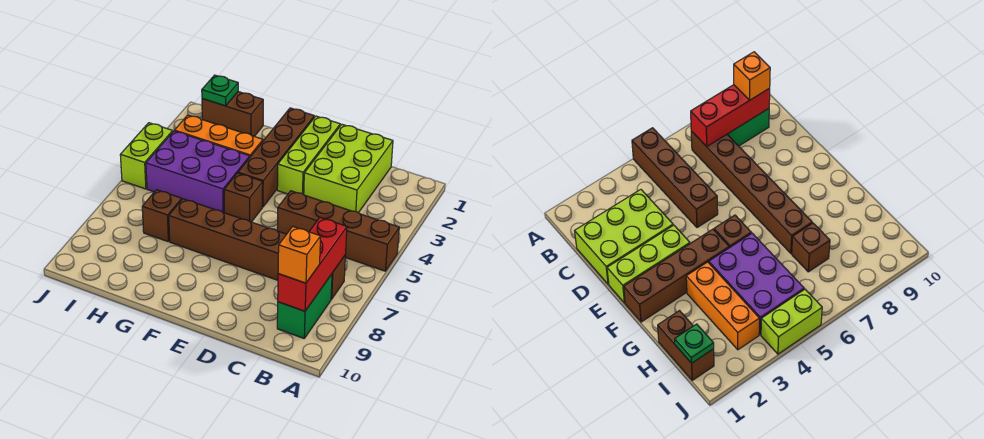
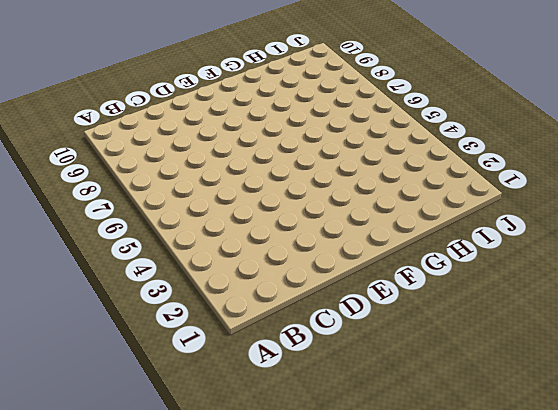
none -> brown 1x4 brick [277,191,399,271]
none -> brown 1x6 brick [169,199,345,299]
none -> green 1x2 brick [277,274,332,338]

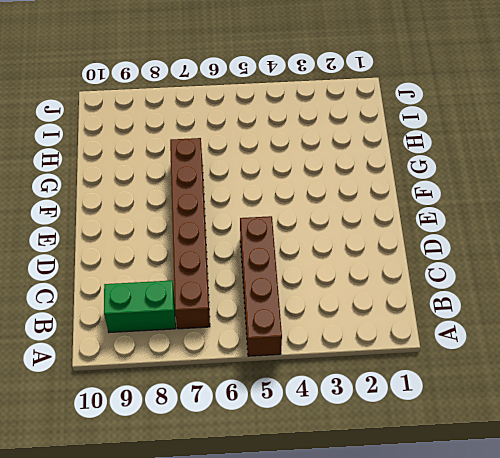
none -> lime 2x3 brick [304,124,393,213]
none -> lime 1x3 brick [277,116,340,194]
none -> brown 1x4 brick [238,108,314,207]

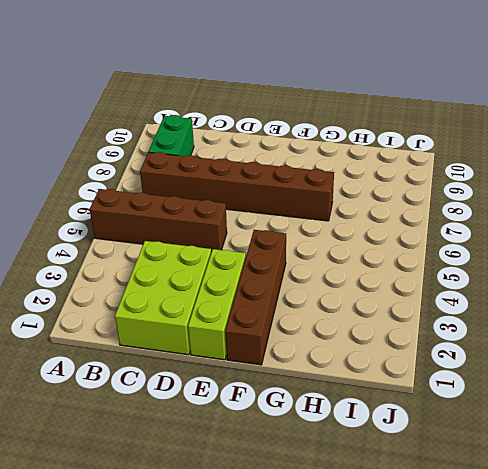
none -> brown 1x1 brick [224,173,263,222]
none -> orange 1x3 brick [175,115,263,157]
none -> purple 2x3 brick [146,131,250,213]

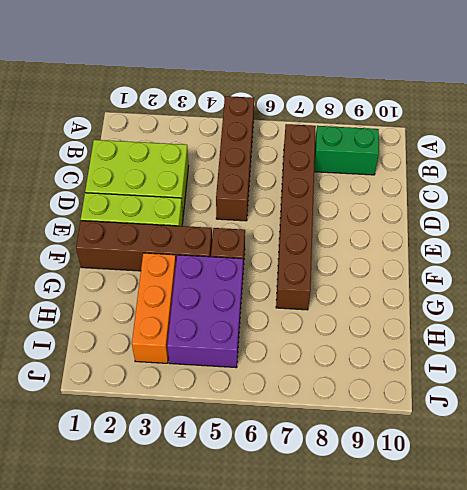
none -> brown 1x2 brick [202,92,263,136]
none -> brown 1x1 brick [142,190,181,241]
none -> lime 1x2 brick [120,123,173,189]

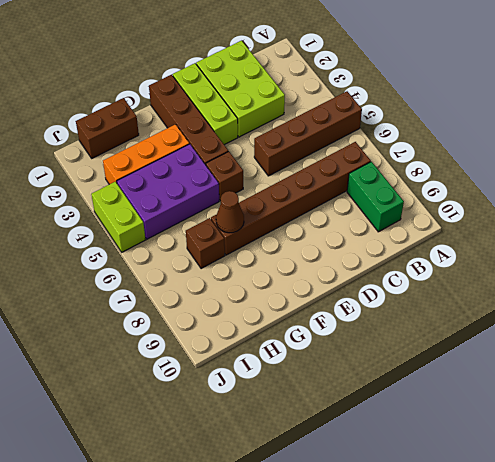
brown 1x1 cone [216,191,244,233] -> none
none -> red 1x3 brick [278,218,347,311]
none -> green 1x1 plate [202,75,238,106]
none -> orange 1x1 brick [278,226,321,283]

